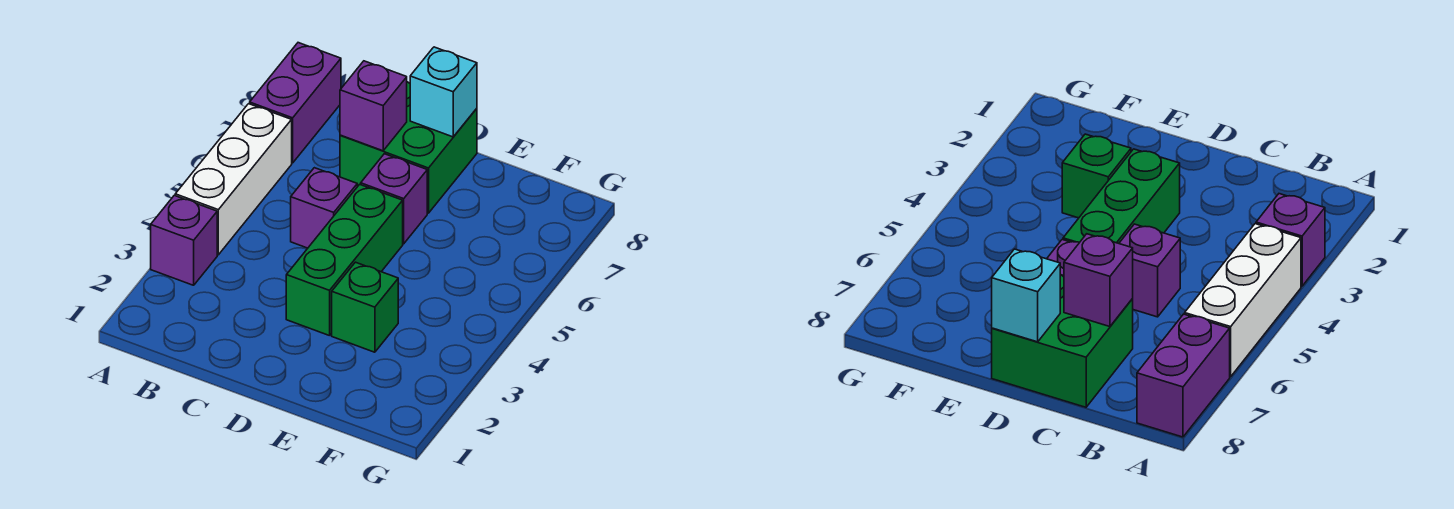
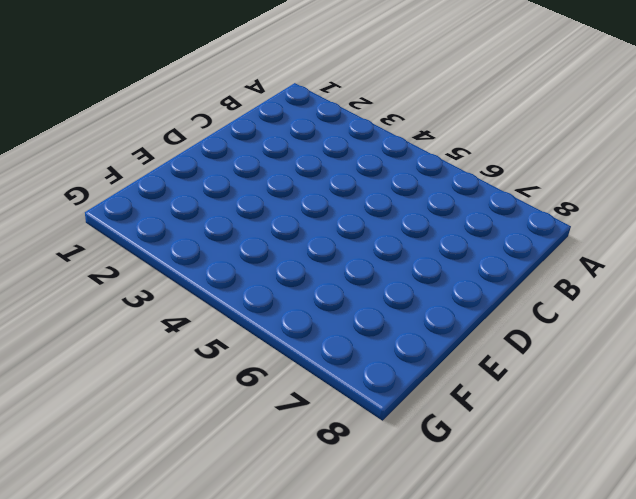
none -> purple 1x1 brick [151,195,217,285]
none -> white 1x3 brick [175,104,292,255]

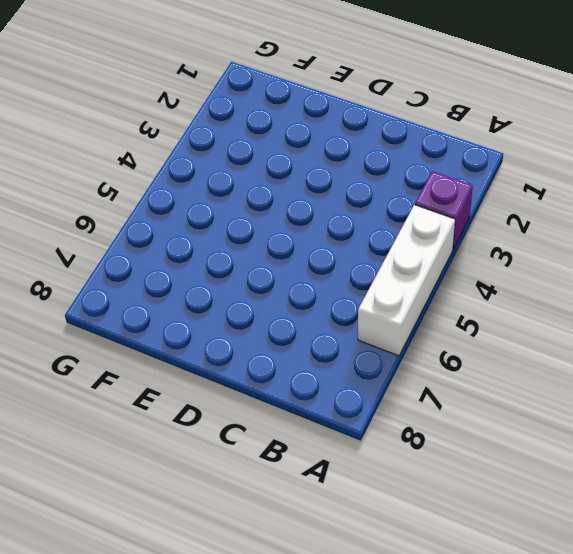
none -> purple 1x2 brick [250,43,341,163]
none -> purple 1x1 brick [291,168,357,248]

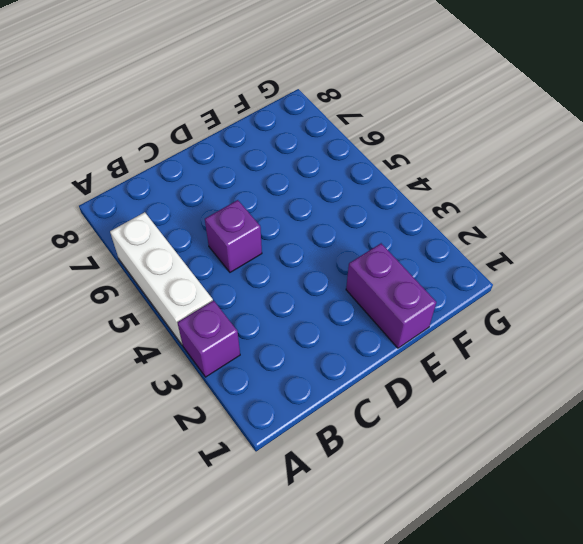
purple 1x2 brick [346,243,436,348] -> purple 1x2 brick moved to [250,43,341,163]
none -> green 2x2 brick [340,82,477,213]
none -> green 1x3 brick [286,184,403,336]

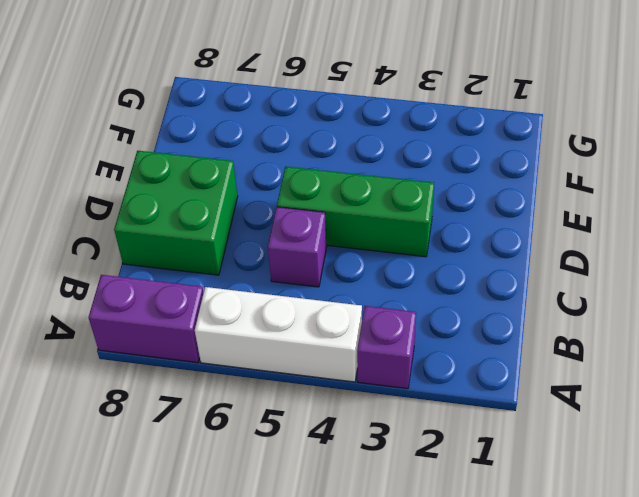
none -> purple 1x1 brick [361,154,427,244]
none -> green 1x1 brick [332,262,398,352]

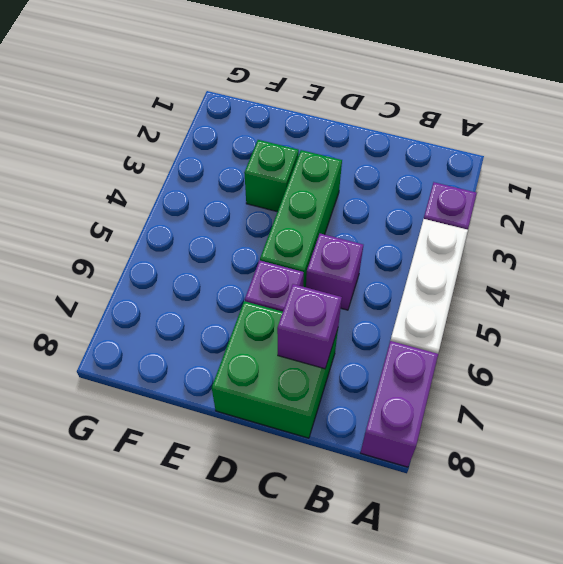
none -> cyan 1x1 brick [410,47,477,137]

